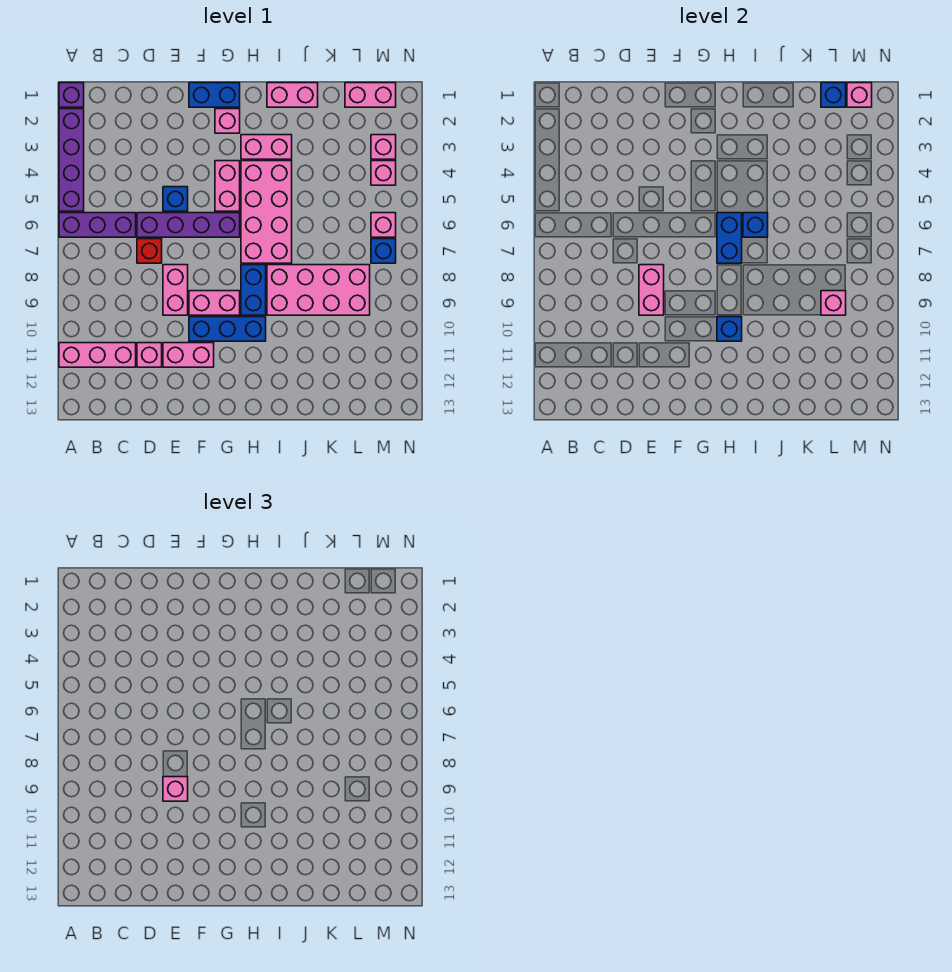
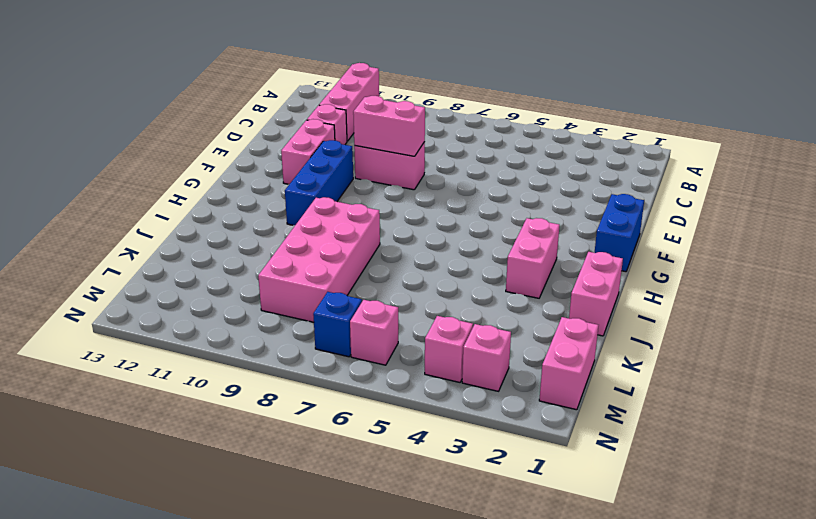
none -> purple 1x1 brick [59,83,84,107]
none -> purple 1x4 brick [59,109,84,211]
none -> purple 1x3 brick [59,213,136,237]
none -> purple 1x4 brick [137,213,240,237]

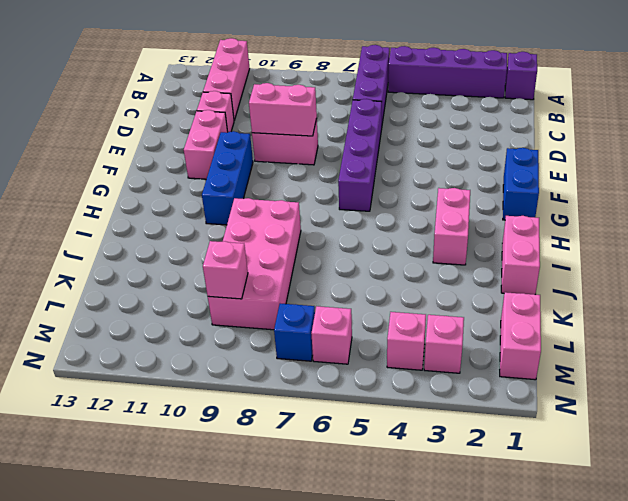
none -> red 1x1 brick [137,239,162,263]
none -> blue 1x1 brick [163,187,188,211]
none -> pink 1x2 brick [189,291,240,315]
none -> pink 1x1 brick [215,109,240,133]

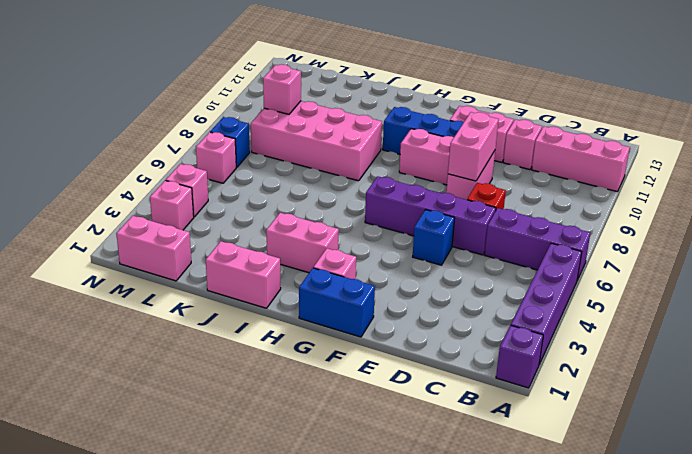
none -> pink 1x2 brick [215,161,240,211]
none -> pink 2x4 brick [241,161,292,263]
none -> blue 1x2 brick [241,265,266,315]
none -> blue 1x2 brick [717,213,742,263]

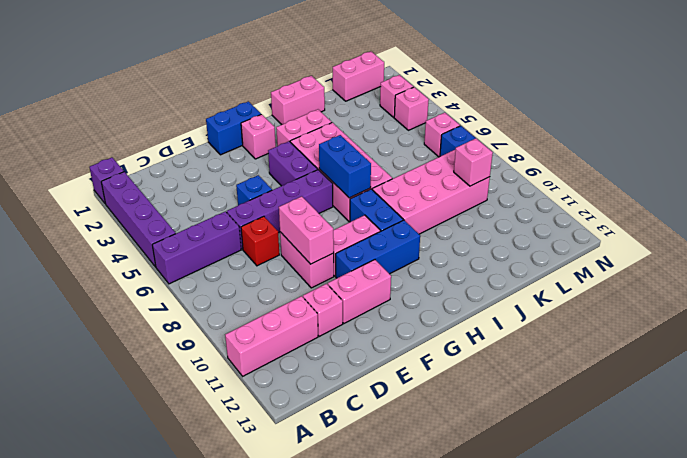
purple 1x2 brick [268,141,318,186] -> pink 1x2 brick [215,161,240,211]
none -> blue 1x1 brick [717,317,742,341]
none -> blue 1x1 brick [743,213,768,237]
none -> blue 1x1 brick [821,83,846,107]
none -> pink 1x1 brick [847,83,872,107]

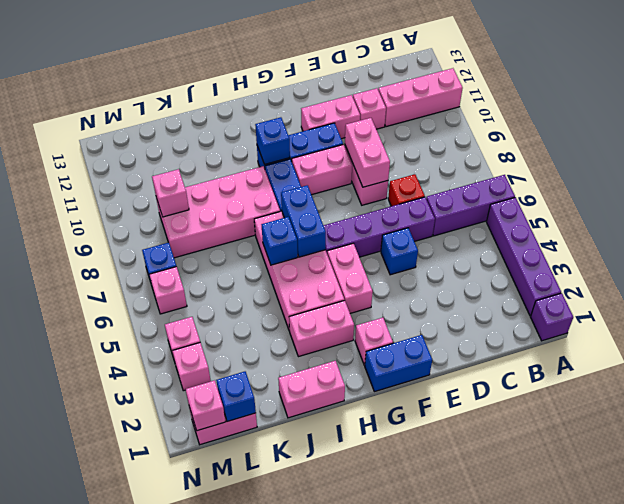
none -> pink 1x1 brick [163,777,188,801]

